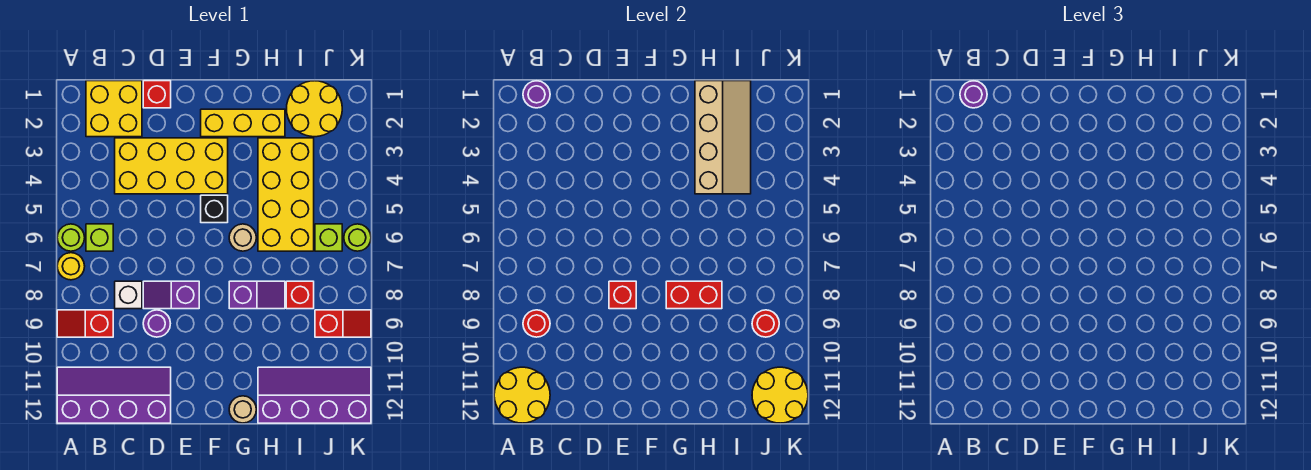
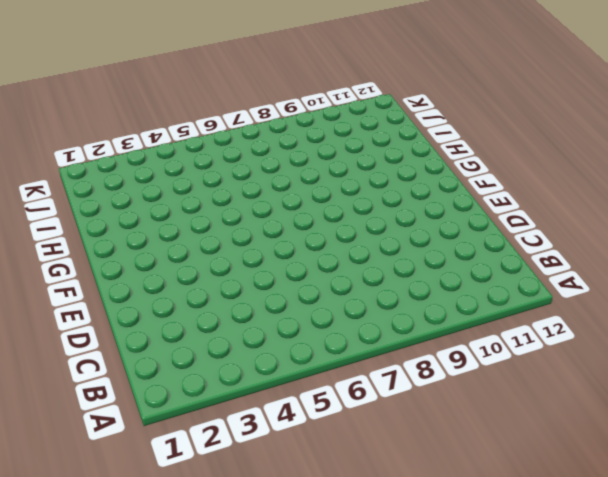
none -> lime 1x1 round brick [57,224,85,251]
none -> yellow 1x1 round brick [57,253,85,280]
none -> red 1x2 slope [57,310,113,337]
none -> purple 2x4 slope [57,367,171,423]

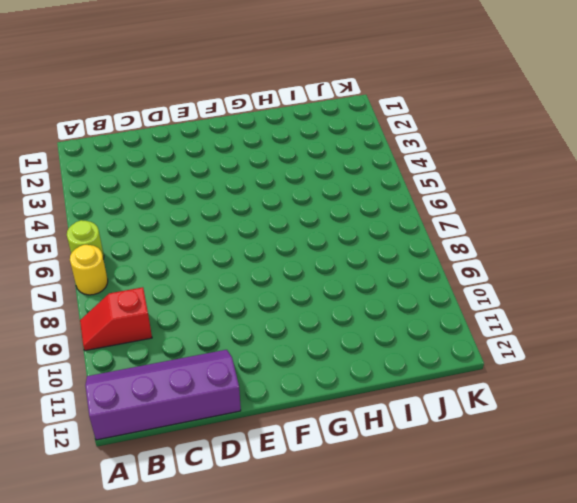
none -> yellow 2x2 brick [86,81,142,137]
none -> lime 1x1 brick [86,224,113,251]
none -> yellow 2x4 brick [115,138,228,194]
none -> white 1x1 brick [115,281,142,309]

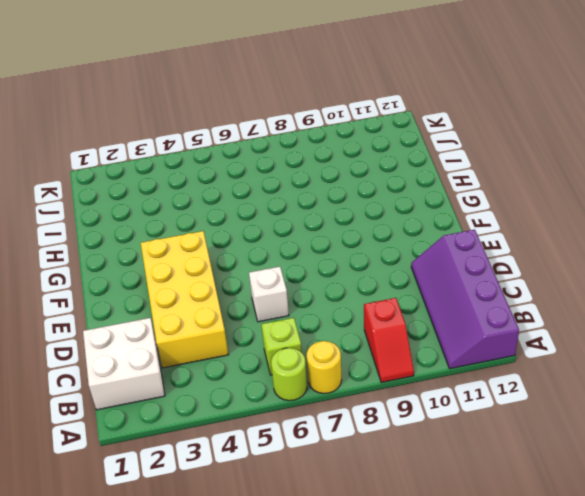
white 2x2 brick [83,318,165,410] -> yellow 2x2 brick [86,81,142,137]
white 1x1 brick [249,267,289,322] -> white 1x1 brick moved to [115,281,142,309]
none -> red 1x1 brick [143,81,171,108]
none -> purple 1x2 slope [143,281,199,309]
none -> purple 1x1 round brick [143,310,170,337]
none -> yellow 1x3 brick [201,109,285,137]

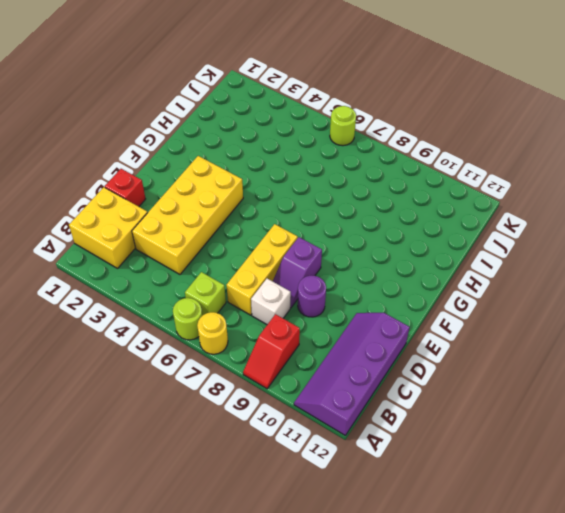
yellow 1x3 brick [226,224,298,315] -> yellow 1x3 brick moved to [201,109,285,137]
none -> black 1x1 brick [201,195,228,223]
none -> tan 1x1 round brick [229,224,256,251]
none -> purple 1x2 slope [229,281,285,309]
none -> tan 1x1 round brick [229,396,256,423]

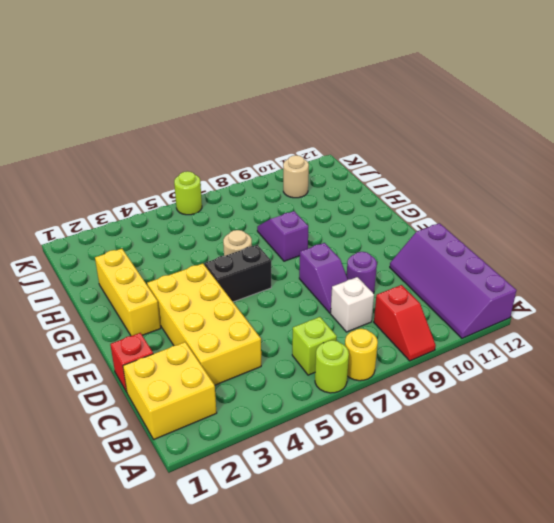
black 1x2 brick [204,245,271,302] -> black 1x1 brick [201,195,228,223]
tan 1x1 round brick [283,155,309,198] -> tan 1x1 round brick moved to [229,396,256,423]
none -> yellow 2x4 brick [258,138,314,251]
none -> purple 2x4 slope [258,367,371,423]
none -> yellow 2x2 round brick [287,81,342,137]
none -> red 1x1 brick [286,281,314,309]

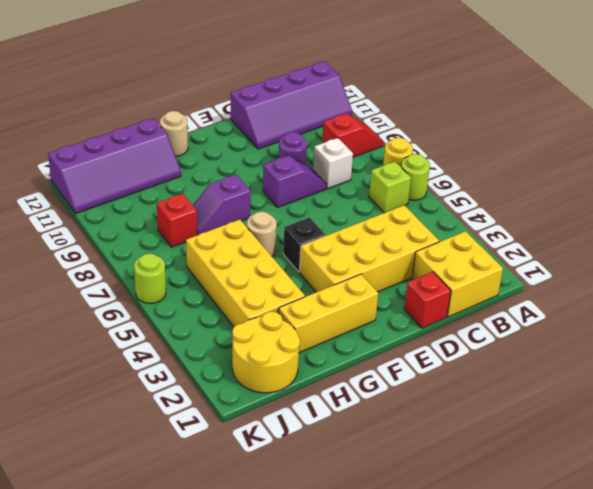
none -> lime 1x1 brick [315,224,342,251]
none -> red 1x2 slope [315,310,371,337]
none -> yellow 2x2 round brick [494,367,550,423]
none -> purple 1x1 round brick [523,81,550,108]

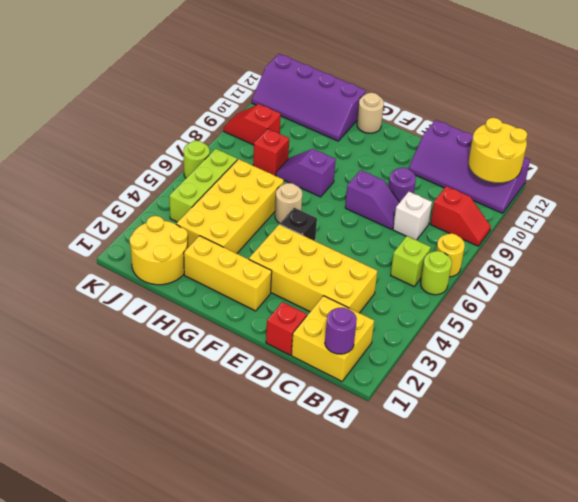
lime 1x3 brick [169,149,237,222] -> lime 1x1 brick [315,224,342,251]
none -> red 1x1 round brick [523,310,550,337]
none -> red 1x1 brick [609,281,636,309]
none -> red 1x2 brick [666,281,722,309]
none -> tan 2x4 slope [695,81,751,194]

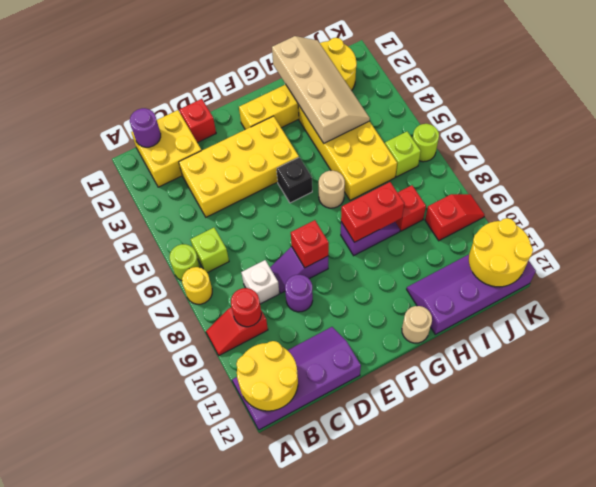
none -> red 1x1 round brick [752,310,779,337]
none -> purple 1x1 round brick [960,81,987,108]

